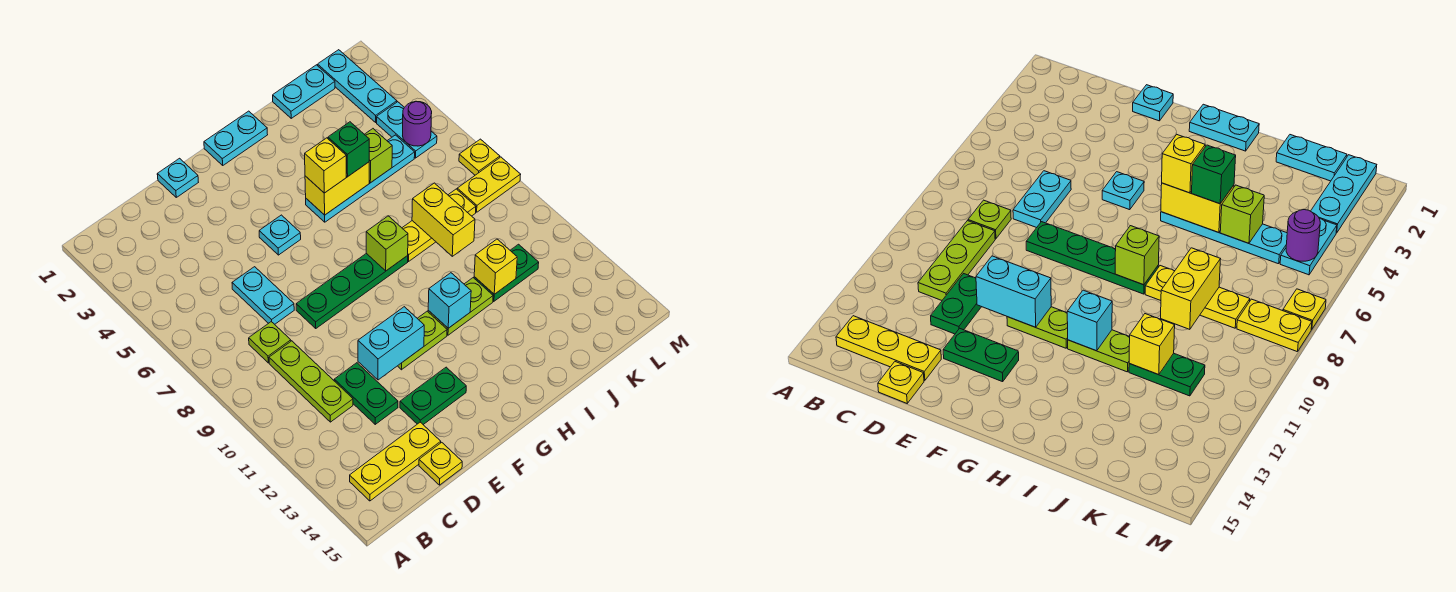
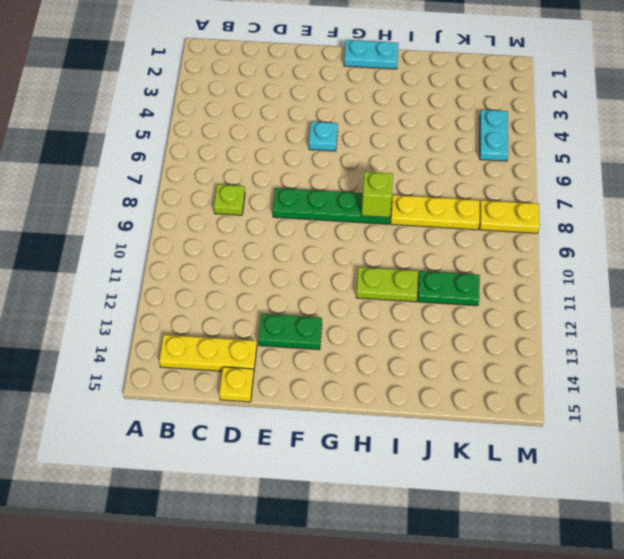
none -> lime 1x3 plate [269,341,353,422]
none -> cyan 1x2 plate [232,267,294,324]
none -> green 1x2 plate [334,363,398,424]
none -> cyan 1x1 plate [157,158,198,197]

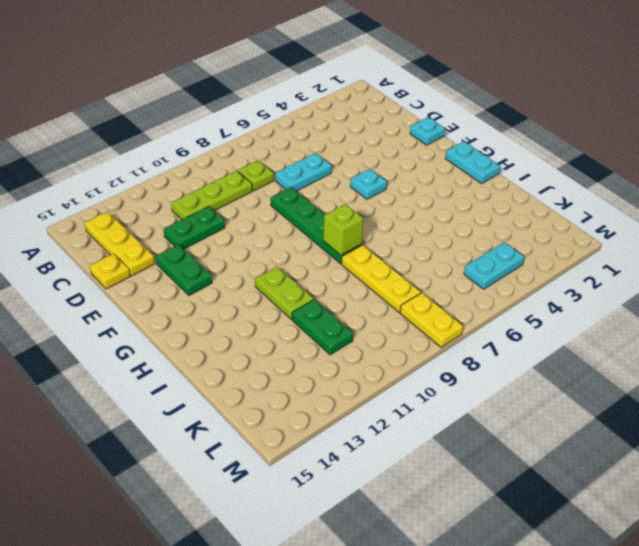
none -> lime 1x2 plate [398,311,447,370]
none -> cyan 1x4 plate [306,135,415,222]
none -> cyan 1x2 plate [273,65,335,118]
none -> cyan 1x3 plate [318,50,397,122]

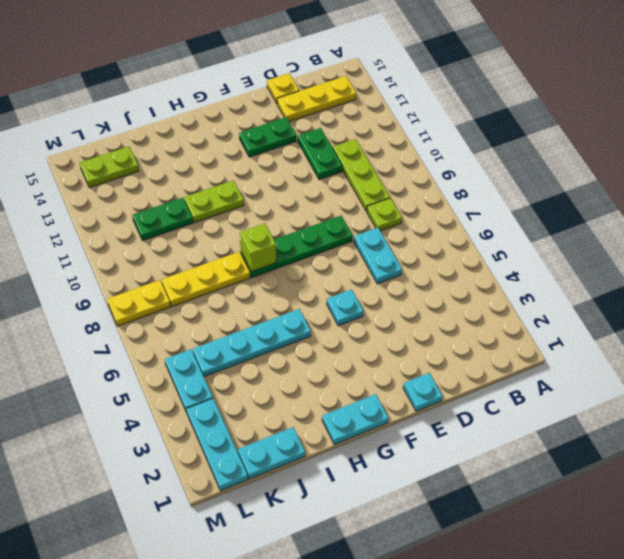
lime 1x2 plate [80,147,139,188] -> lime 1x2 plate moved to [398,311,447,370]
none -> yellow 1x1 plate [459,139,500,175]
none -> cyan 1x2 brick [358,307,424,380]
none -> yellow 1x2 brick [305,162,369,215]
none -> cyan 1x1 brick [428,273,471,328]

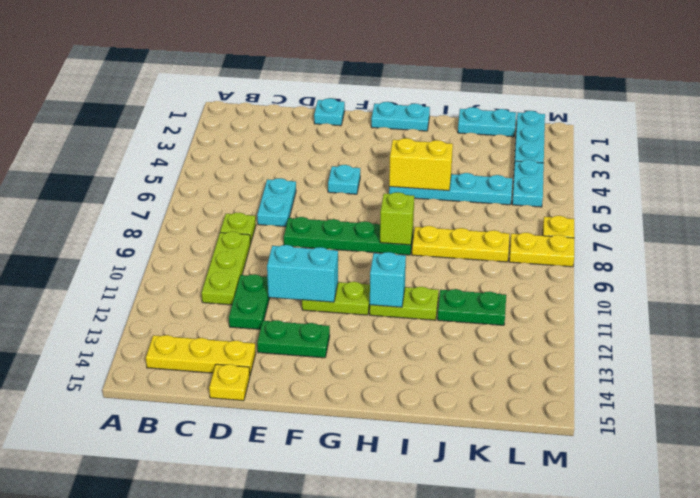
none -> lime 1x1 brick [364,129,392,183]
none -> yellow 1x2 brick [412,183,475,256]
none -> yellow 1x1 brick [474,239,517,294]
none -> purple 1x1 round brick [403,102,432,146]

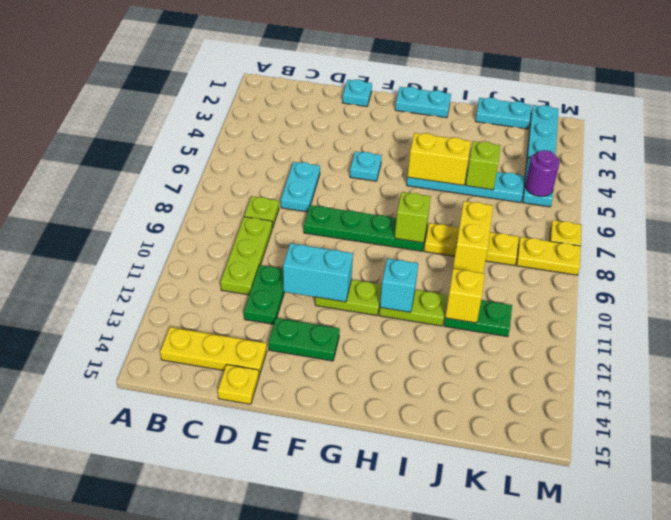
none -> yellow 1x1 brick [305,138,346,193]
none -> green 1x1 brick [328,122,369,177]

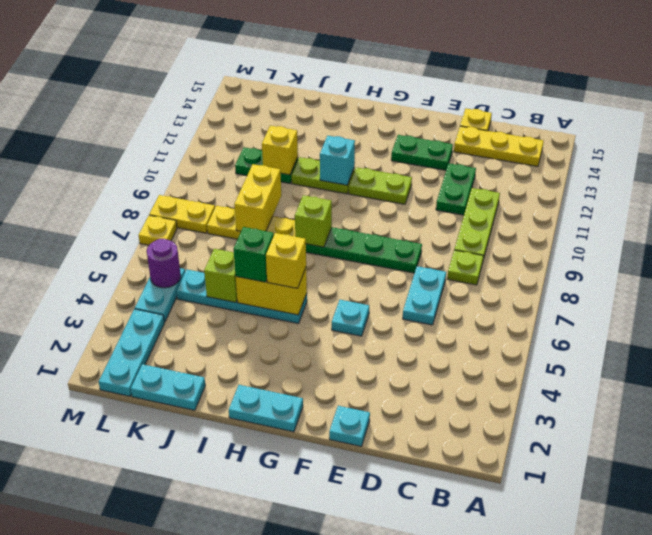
none -> cyan 1x2 brick [358,307,424,380]

